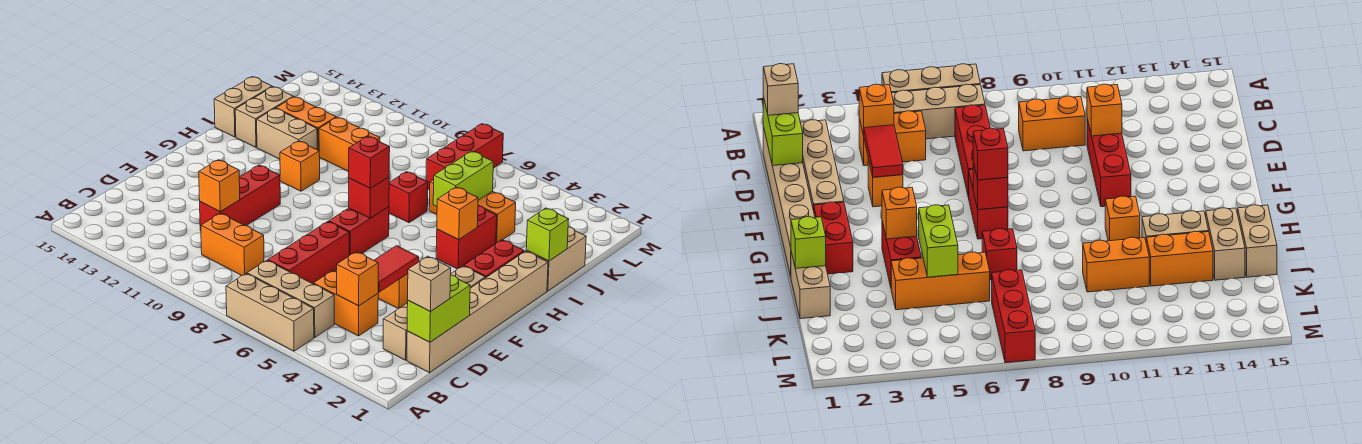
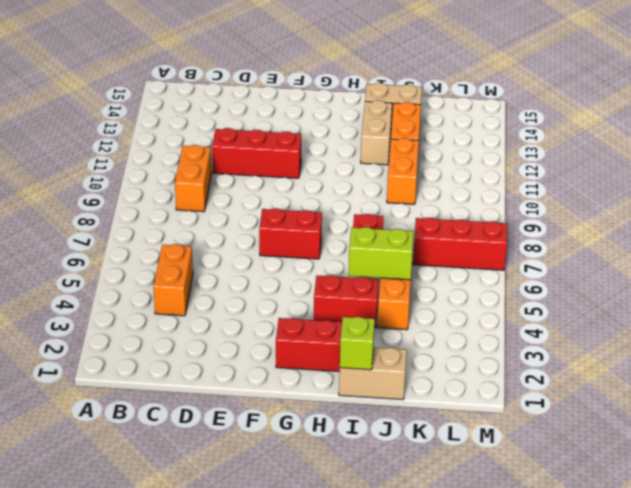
none -> tan 1x3 brick [226,274,314,351]
none -> tan 1x3 brick [247,260,334,338]
none -> tan 1x6 brick [407,251,548,373]
none -> tan 1x4 brick [383,266,485,360]

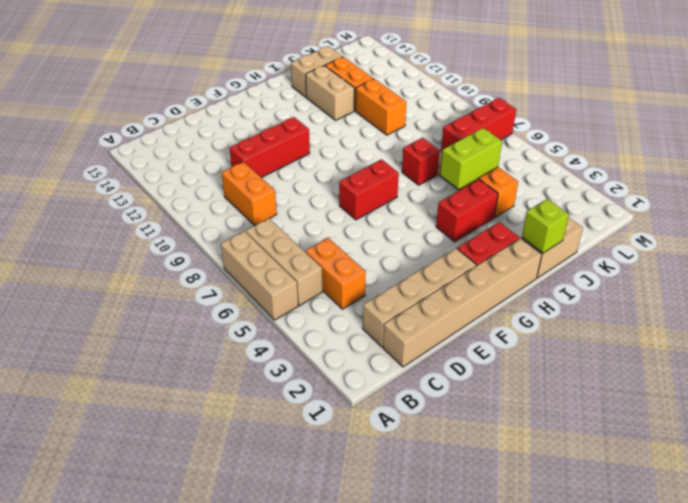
none -> red 1x3 brick [268,222,349,284]
none -> orange 1x1 brick [378,274,408,309]
none -> orange 1x1 brick [280,141,320,191]
none -> tan 1x2 brick [214,77,272,137]

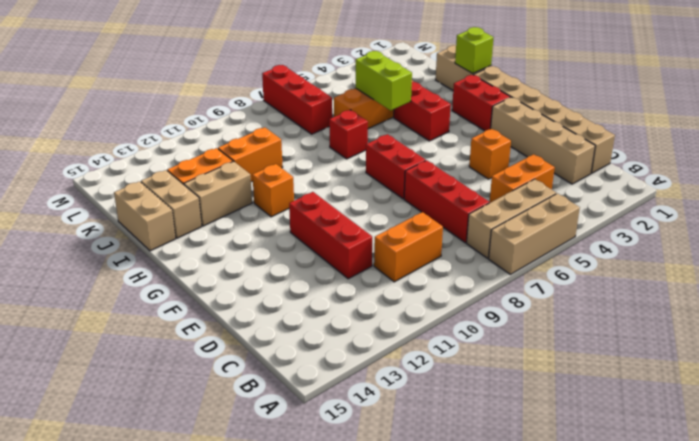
none -> lime 1x2 brick [407,275,470,342]
none -> orange 1x1 brick [337,252,378,306]
none -> red 1x2 tile [374,246,419,292]
none -> orange 1x1 brick [199,160,240,212]

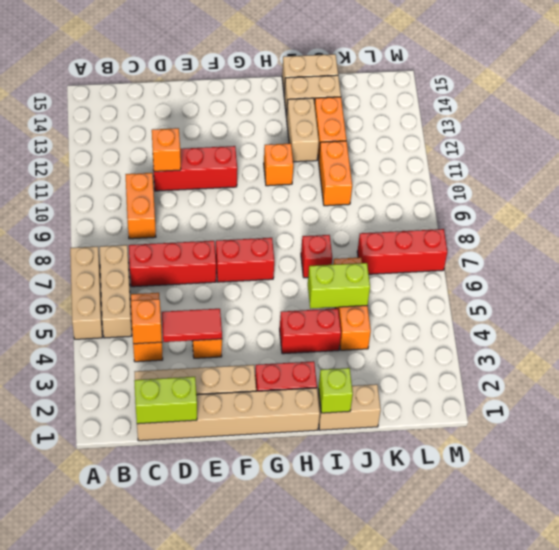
none -> red 1x1 brick [349,177,389,218]
none -> orange 1x1 brick [437,187,478,240]
none -> tan 1x1 brick [408,256,451,312]
none -> red 1x1 brick [349,136,390,188]

